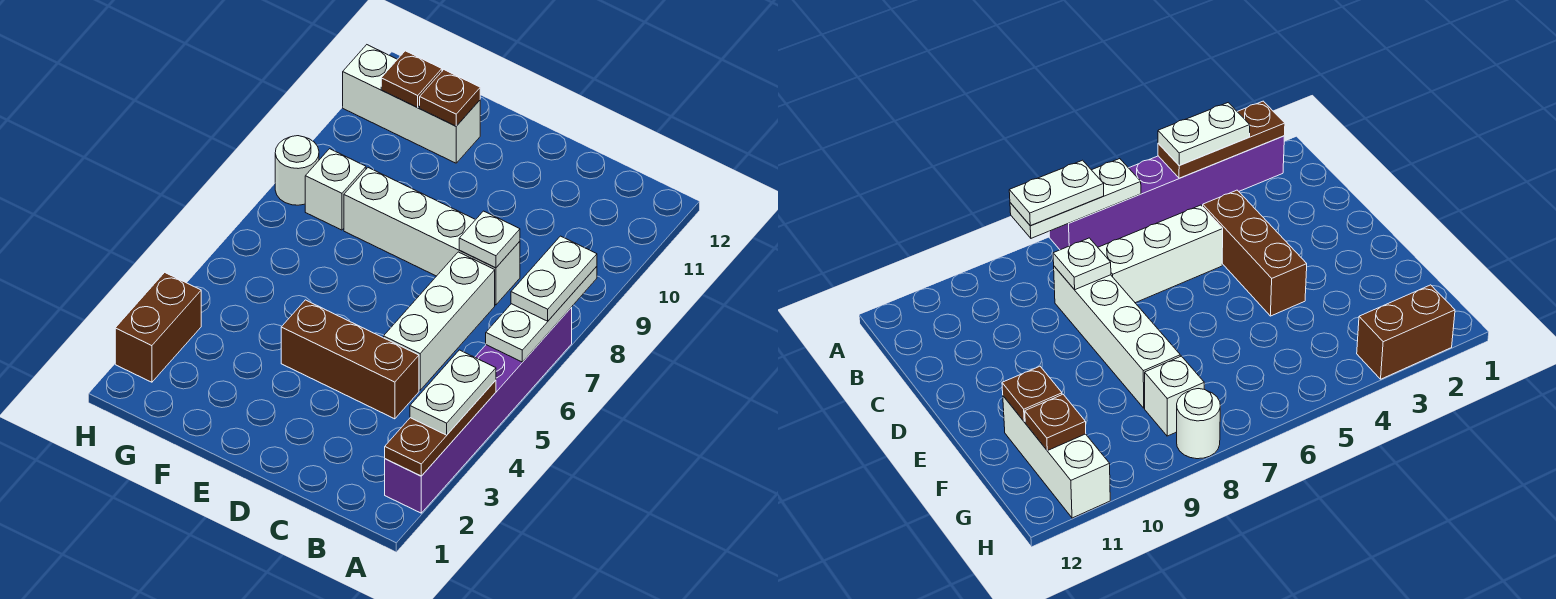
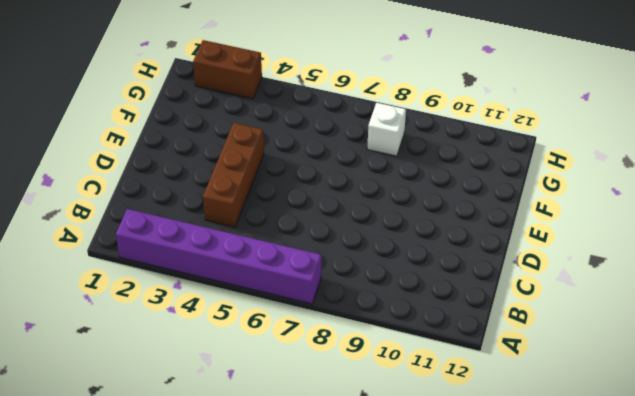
none -> white 1x3 brick [384,252,495,390]
none -> white 1x4 brick [344,168,520,305]
none -> white 1x3 brick [343,45,480,163]

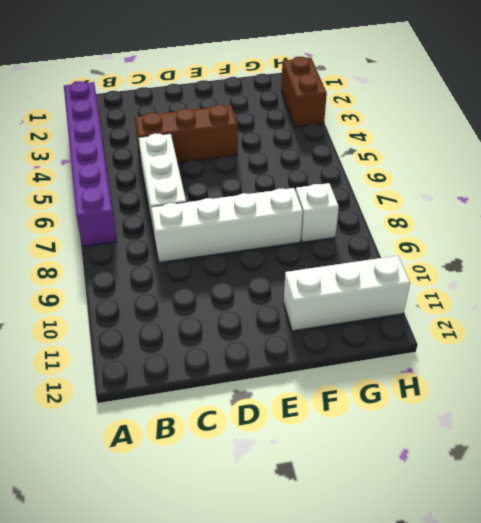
none -> white 1x1 round brick [275,136,319,205]
none -> brown 1x3 plate [385,380,496,476]
none -> white 1x3 plate [486,266,597,362]

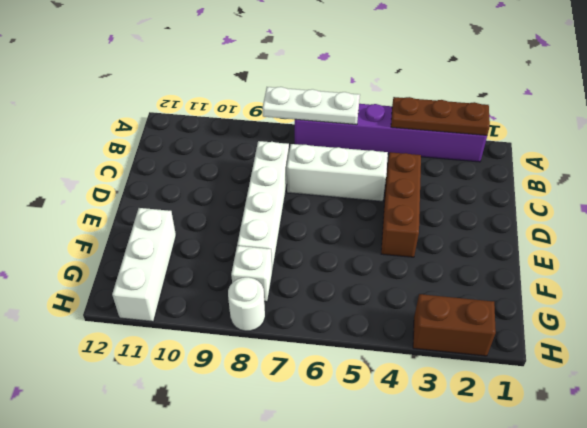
none -> white 1x1 plate [459,211,520,268]
none -> brown 1x1 plate [420,70,480,126]
none -> brown 1x1 plate [381,51,442,108]

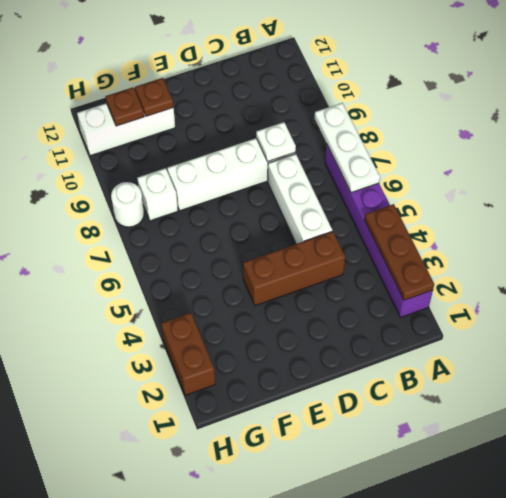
none -> white 1x2 plate [410,350,496,435]
none -> white 1x2 plate [511,236,597,321]

